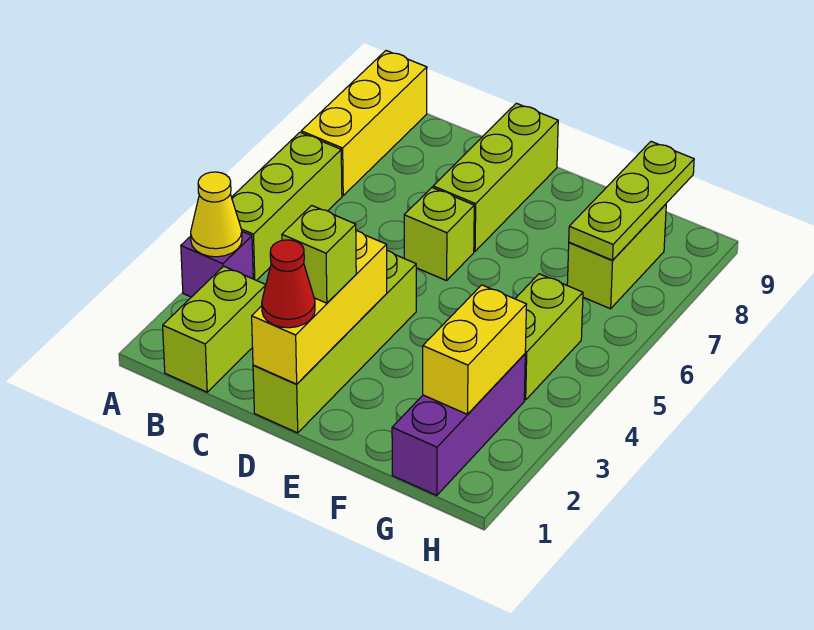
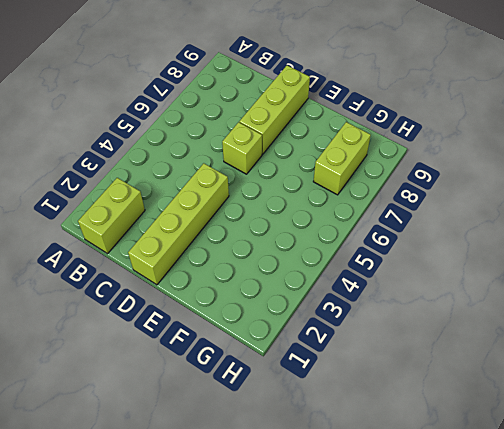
none -> purple 1x1 brick [181,232,253,297]
none -> lime 1x3 brick [232,132,342,281]
none -> yellow 1x3 brick [301,51,427,196]

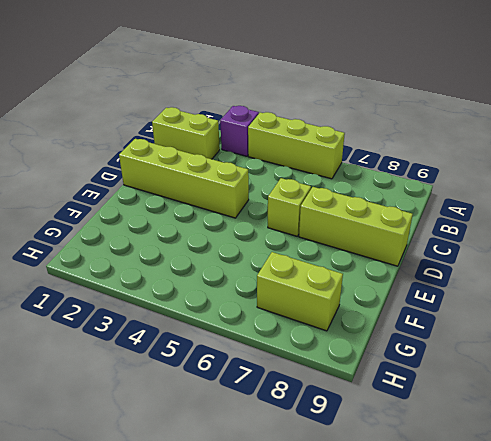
none -> yellow 1x3 brick [301,51,427,196]
none -> purple 1x3 brick [392,354,525,496]
none -> lime 1x2 brick [515,274,583,400]

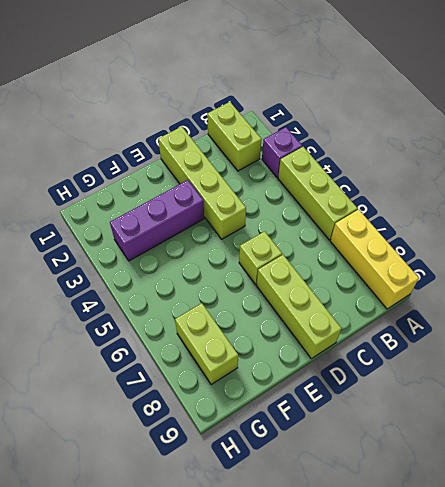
purple 1x3 brick [110,180,204,261] -> purple 1x3 brick turned to [392,354,525,496]
none -> lime 1x2 brick [515,274,583,400]
none -> yellow 1x1 cone [191,172,242,257]
none -> yellow 1x3 brick [252,231,387,384]

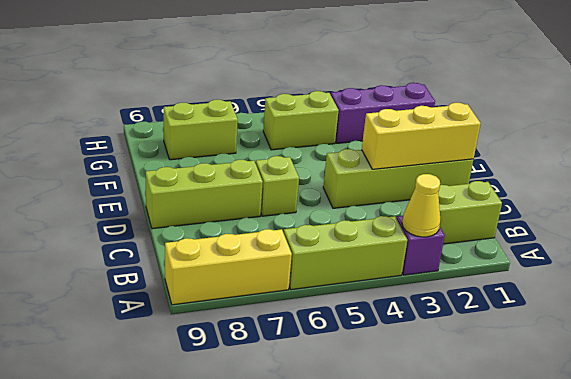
none -> yellow 1x2 brick [423,285,527,414]
none -> lime 1x3 plate [569,142,694,260]
none -> red 1x1 cone [262,240,315,328]

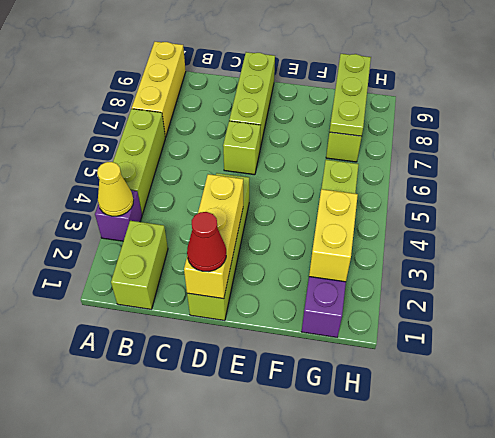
none -> lime 1x1 brick [282,205,356,303]

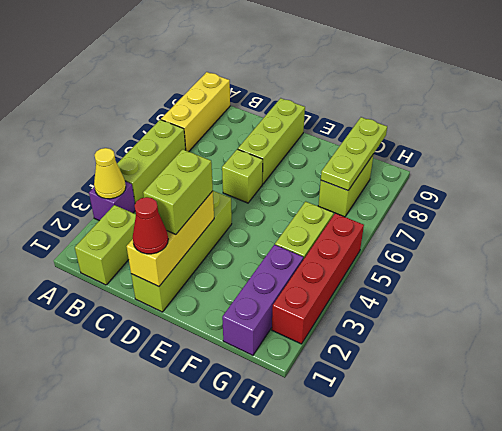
lime 1x2 brick [143,149,213,234] -> lime 1x1 brick [282,205,356,303]
red 1x4 brick [272,213,364,344] -> none
none -> yellow 1x2 brick [423,285,527,414]

